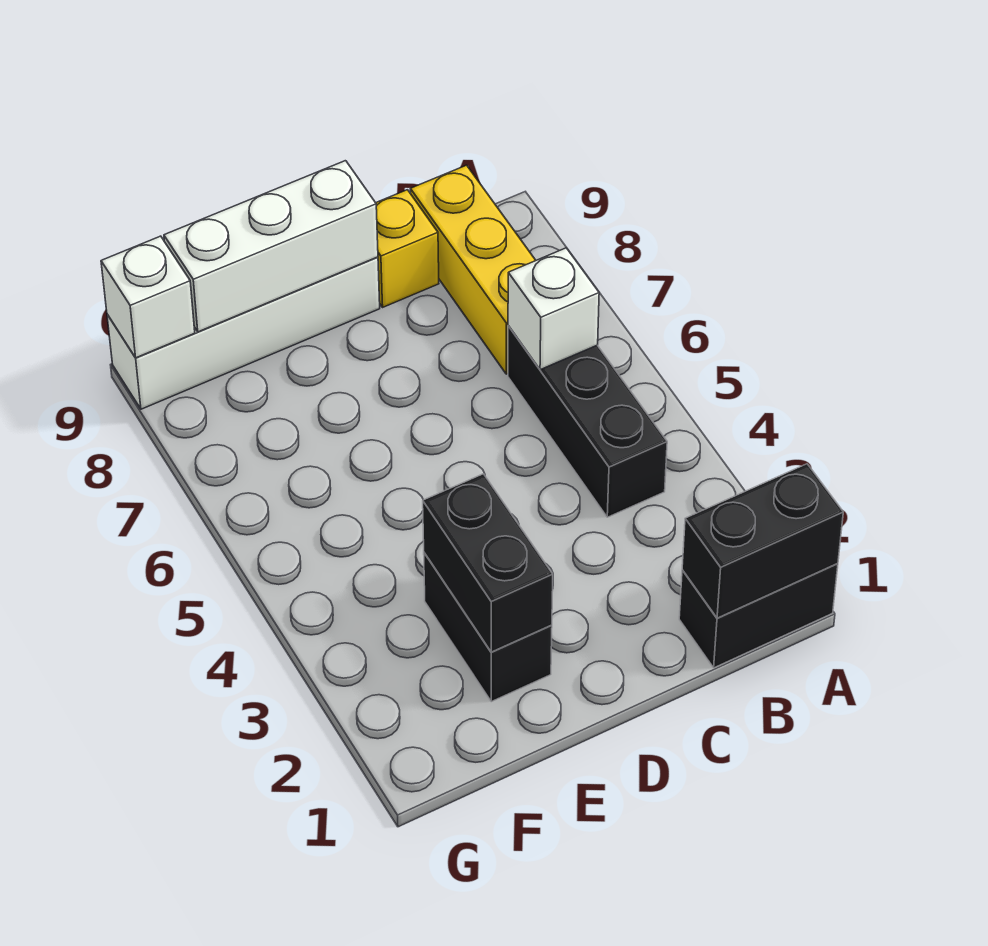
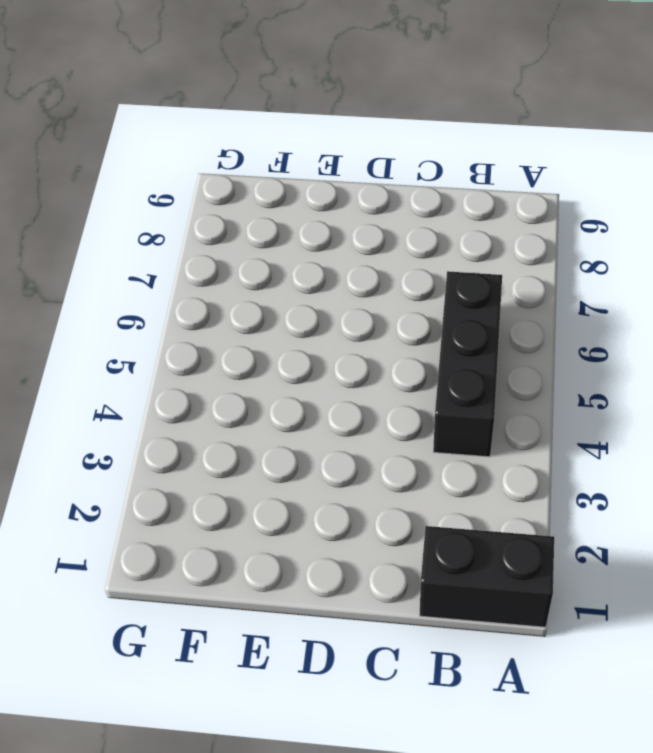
none -> yellow 1x3 brick [410,165,536,374]
none -> yellow 1x1 brick [376,190,439,307]

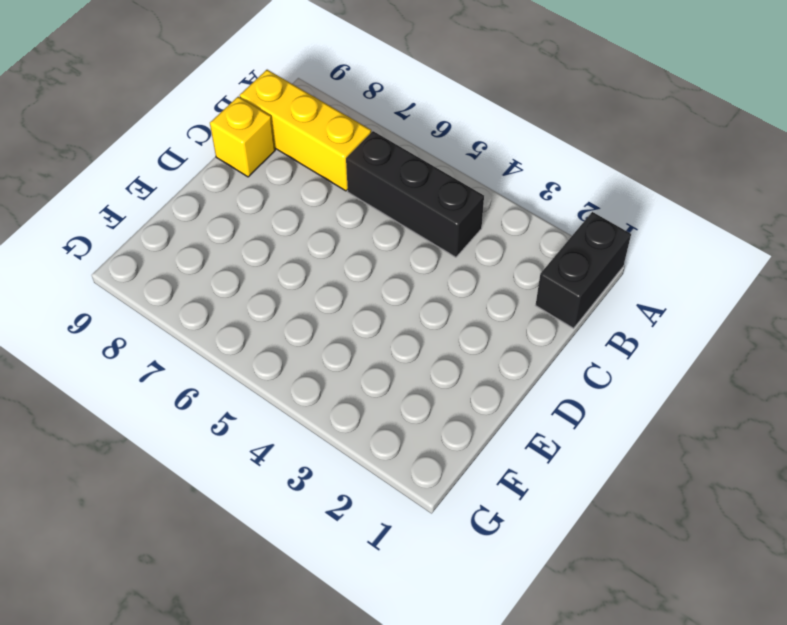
none -> white 1x4 brick [107,257,380,409]
none -> black 1x2 brick [424,553,552,702]

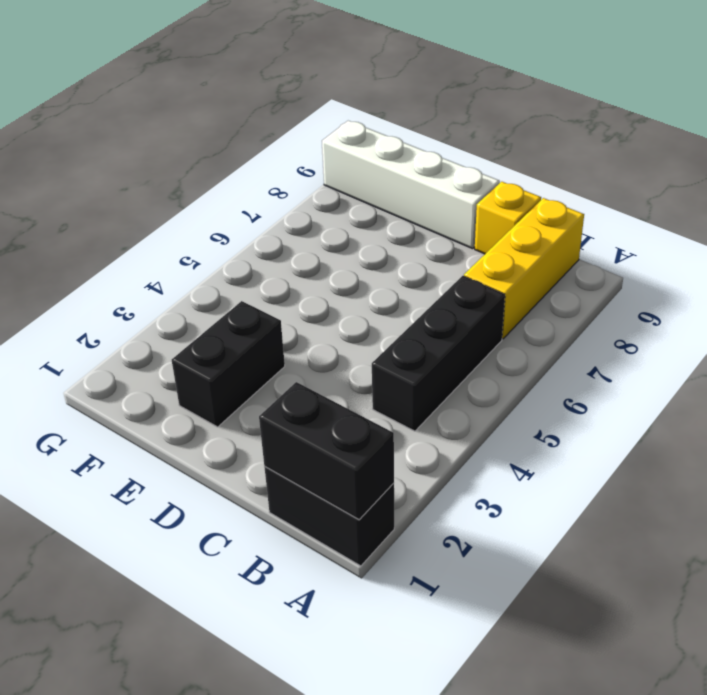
none -> white 1x1 brick [508,248,599,370]
none -> white 1x3 brick [164,161,378,332]

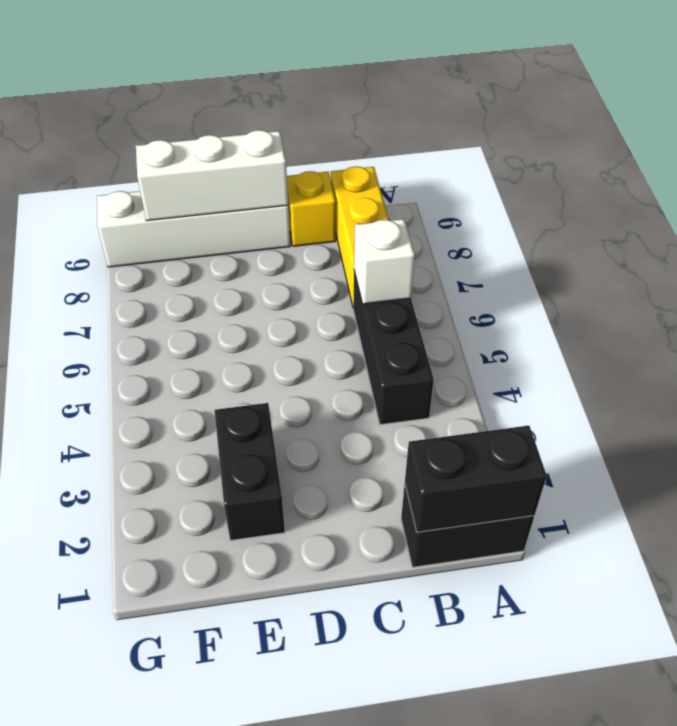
none -> black 1x2 brick [423,474,553,652]
none -> white 1x1 brick [101,236,195,358]

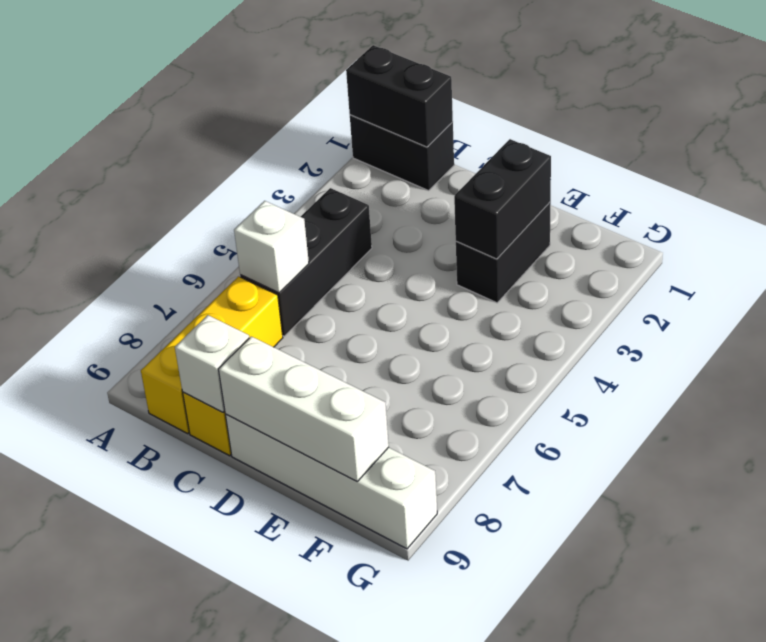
white 1x1 brick [175,315,249,412] -> white 1x1 brick moved to [101,236,195,358]

